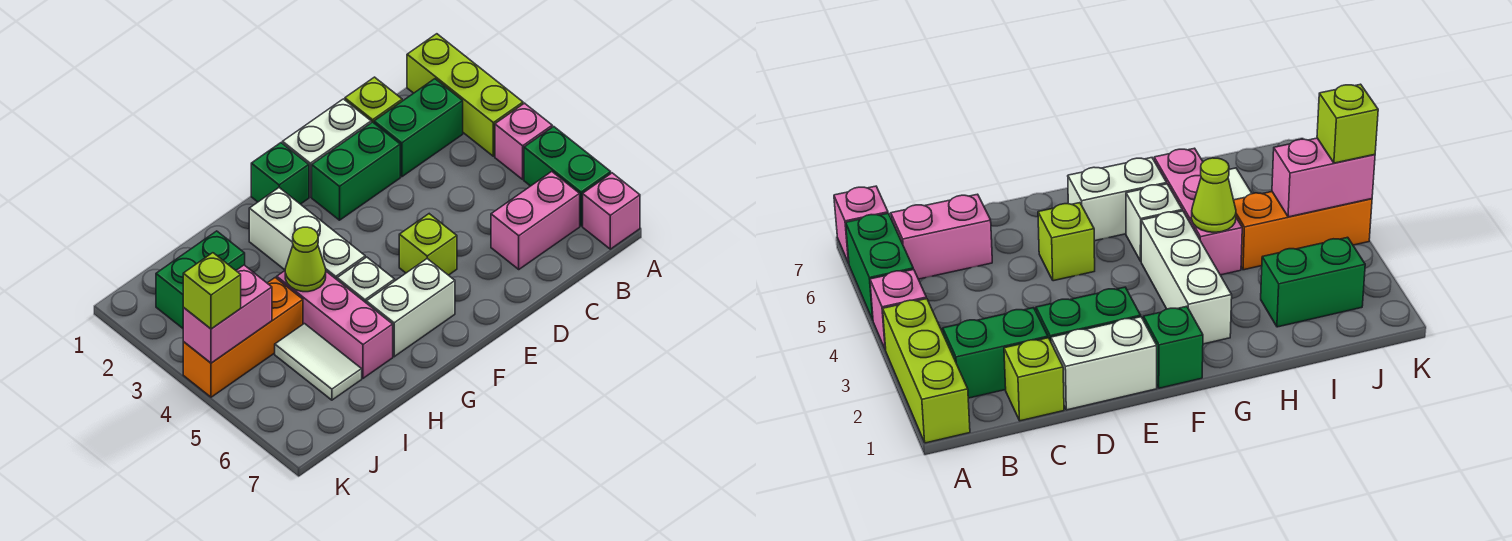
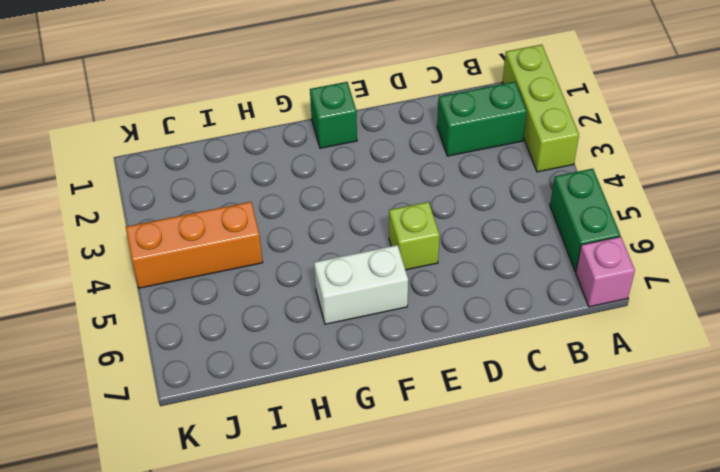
none -> pink 1x1 brick [495,103,552,179]
none -> pink 1x2 brick [491,172,580,269]
none -> lime 1x1 brick [345,77,402,123]

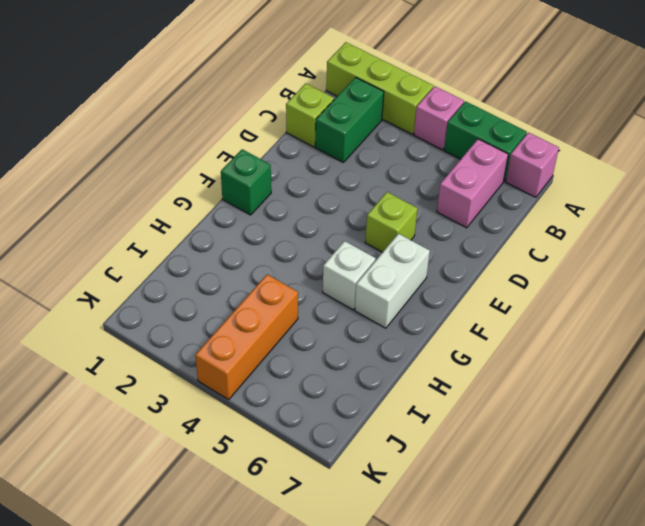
none -> white 1x2 brick [283,99,371,197]
none -> green 1x2 brick [312,122,400,220]
none -> white 1x3 brick [249,188,365,279]

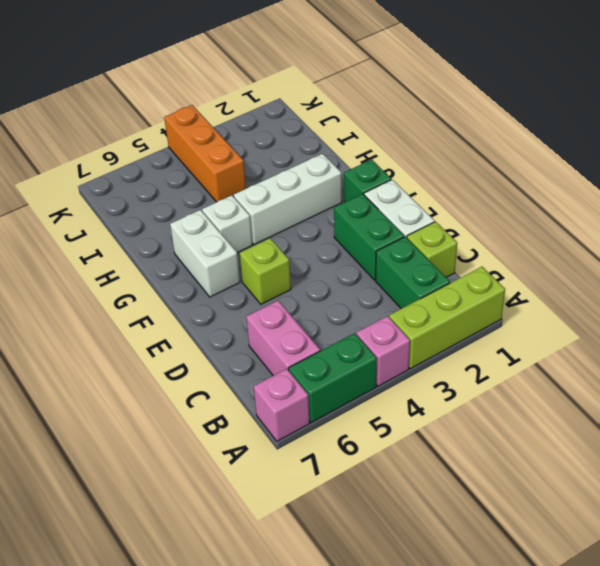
none -> pink 1x3 brick [277,271,393,378]
none -> green 1x2 brick [156,231,245,328]
none -> white 1x2 tile [275,324,362,400]

